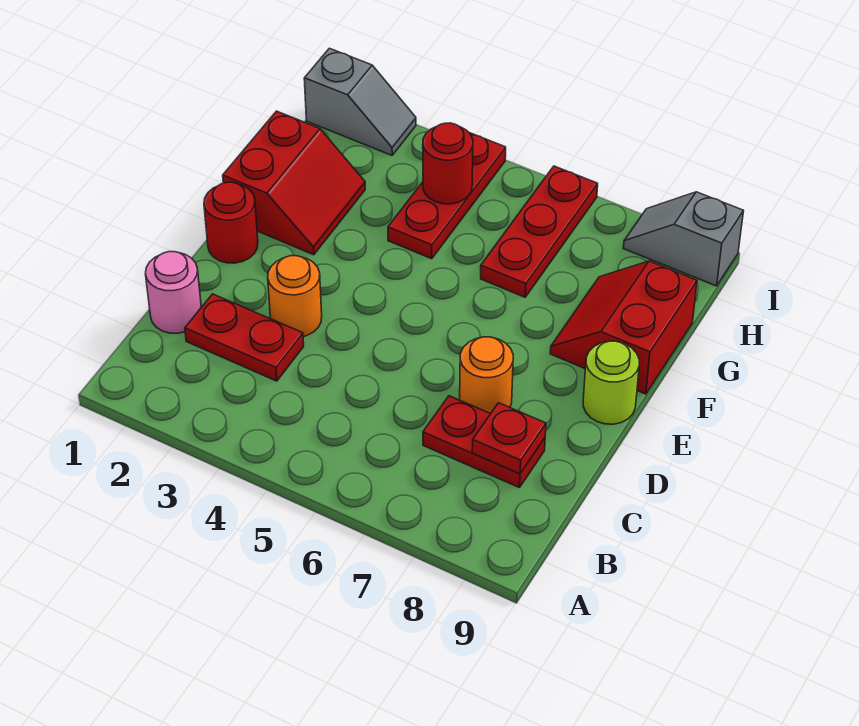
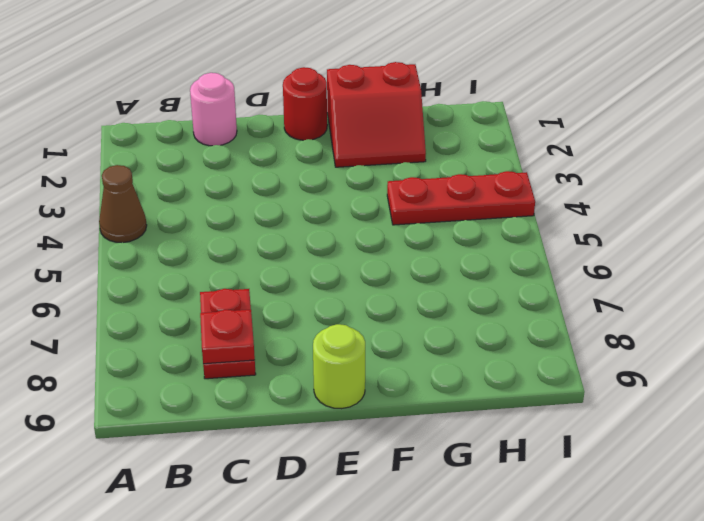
brown 1x1 cone [99,165,147,243] -> none
none -> red 1x2 plate [185,294,304,381]
none -> orange 1x1 round brick [268,256,322,336]
none -> orange 1x1 round brick [460,337,513,414]

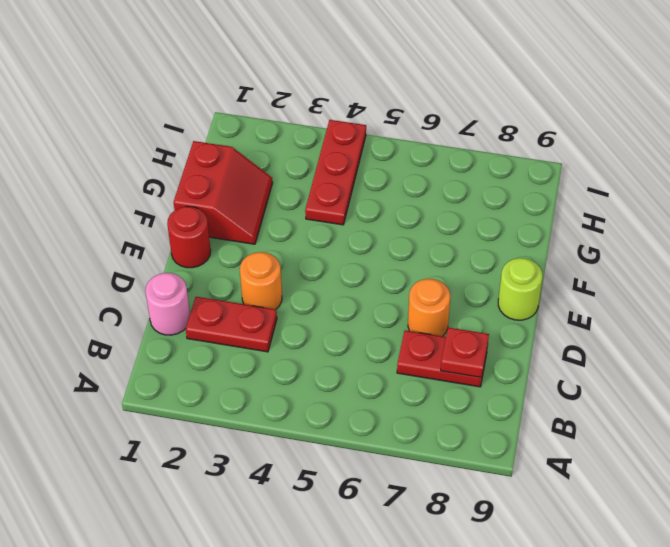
none -> red 2x2 slope [550,261,697,394]
none -> red 1x3 plate [481,166,598,297]
none -> grey 1x2 slope [304,48,416,155]

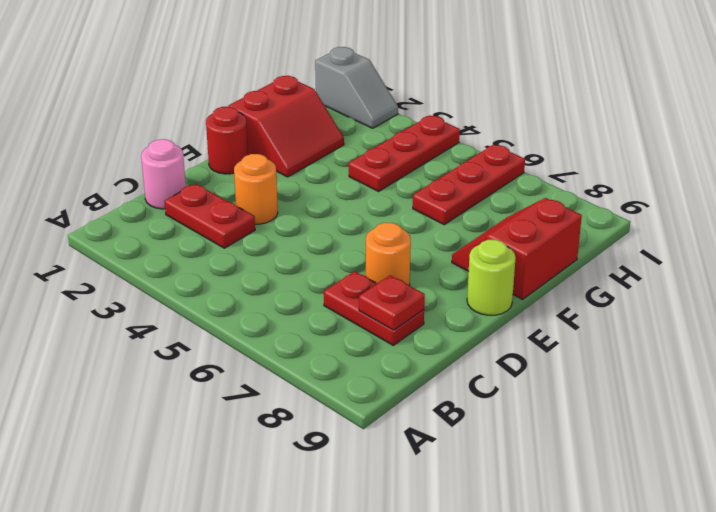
none -> grey 1x2 slope [623,192,744,286]
none -> red 1x1 round brick [423,123,473,204]

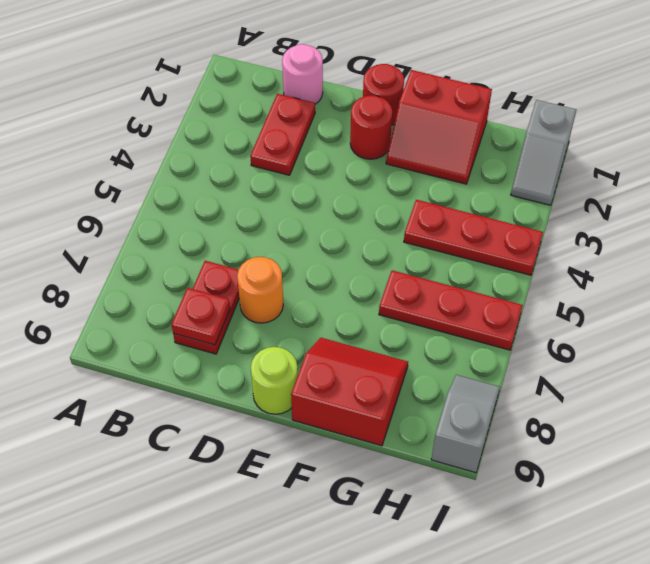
red 1x1 round brick [350,95,392,159] -> red 1x1 round brick moved to [423,123,473,204]
none -> orange 1x1 round brick [268,256,322,336]

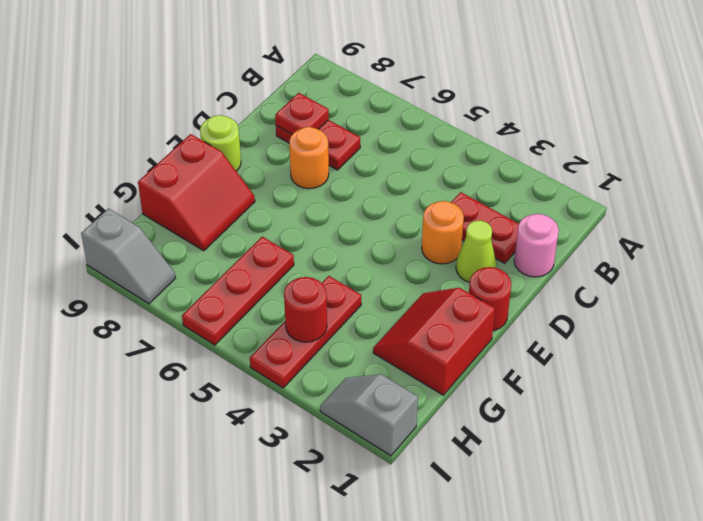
lime 1x1 cone [456,220,496,283] -> none

